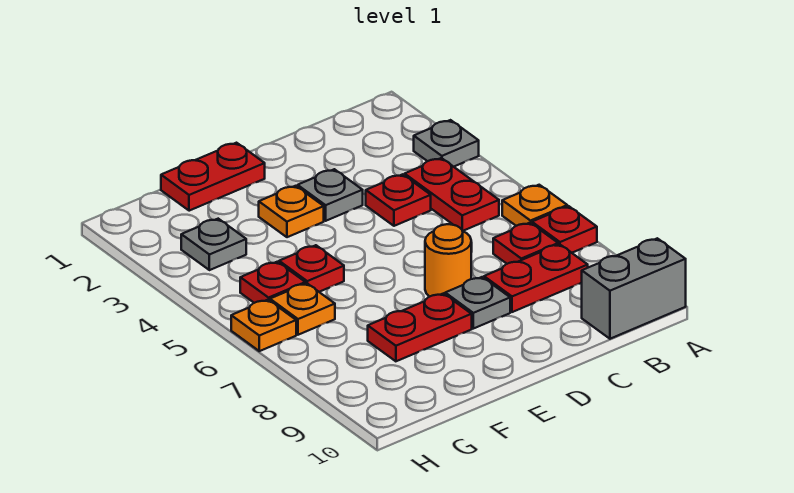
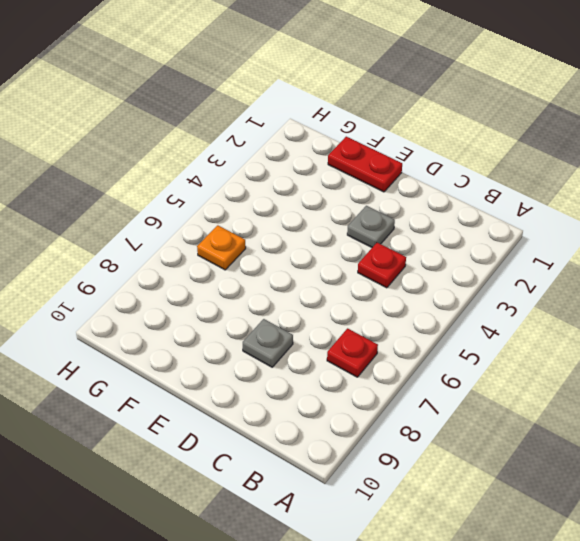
none -> grey 1x1 plate [414,120,479,167]
none -> orange 1x1 plate [502,185,567,226]
none -> red 1x1 plate [532,206,597,253]

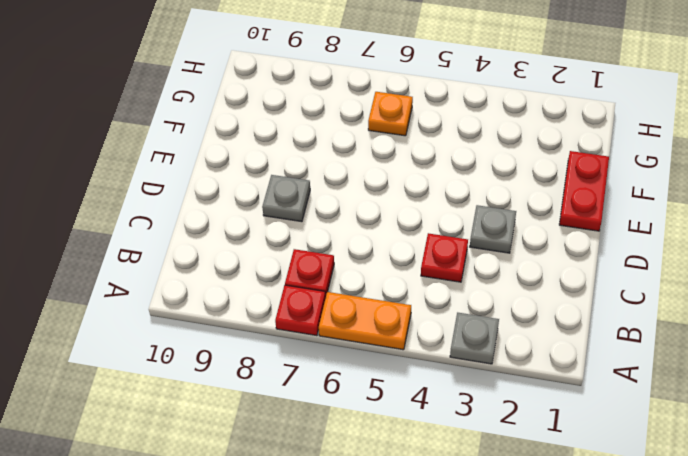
orange 1x2 plate [319,292,411,350] -> orange 1x1 plate [502,185,567,226]
none -> grey 1x2 brick [582,238,686,339]
none -> red 1x2 plate [405,158,499,231]
none -> red 1x2 plate [484,244,588,312]

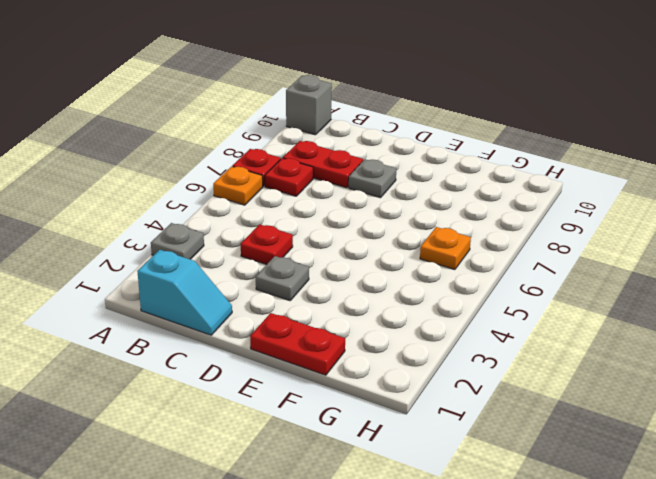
grey 1x1 brick [286,75,332,135] -> grey 1x2 brick [582,238,686,339]
cyan 1x2 slope [137,250,232,335] -> none
none -> red 1x2 plate [405,158,499,231]
none -> orange 1x1 round brick [425,224,471,297]
none -> orange 1x1 plate [259,186,324,237]

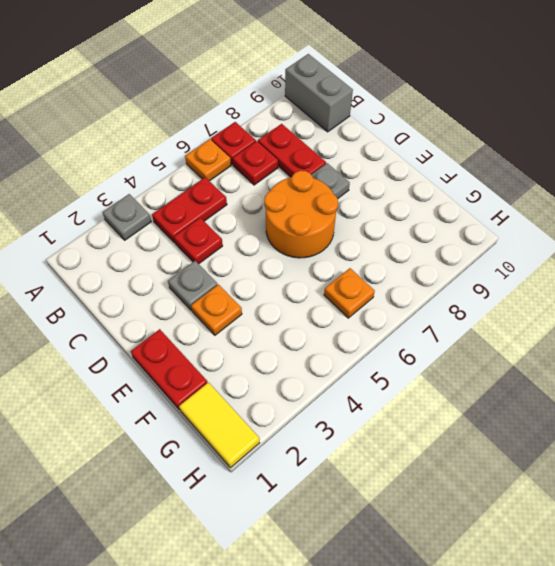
orange 2x2 round brick [264,171,338,258] -> orange 1x1 round brick [425,224,471,297]
yellow 1x2 tile [179,382,260,468] -> none
none -> red 1x2 plate [368,293,472,361]
none -> red 1x1 plate [279,245,344,292]
none -> grey 1x1 plate [181,219,246,270]

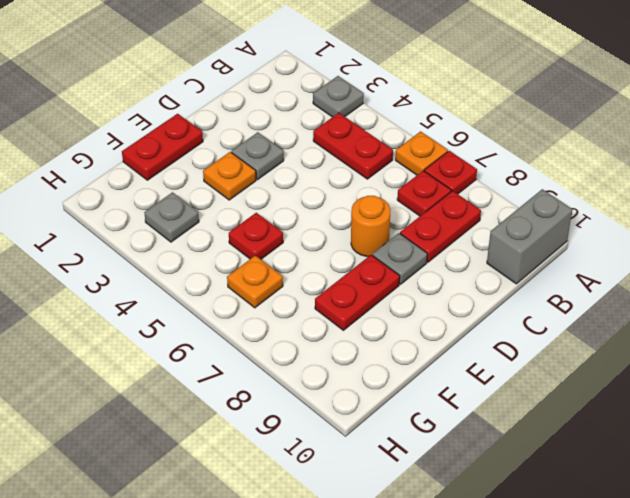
none -> red 1x1 plate [366,174,431,226]
none -> red 1x1 plate [240,262,305,303]
none -> orange 1x1 plate [231,300,296,351]

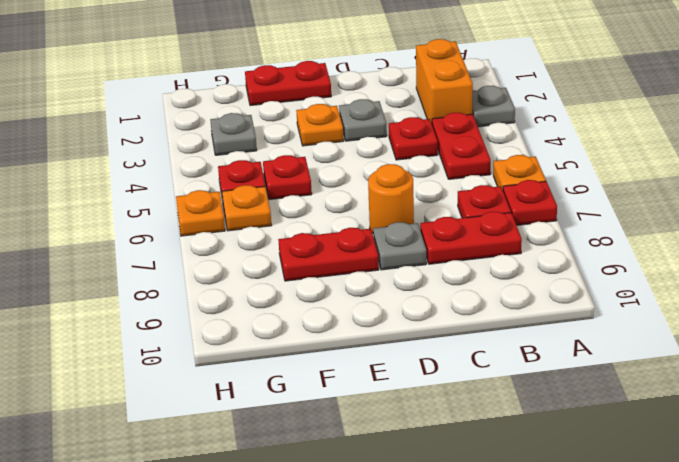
orange 1x2 brick [416,39,473,123] -> none
none -> grey 1x2 brick [582,238,686,339]

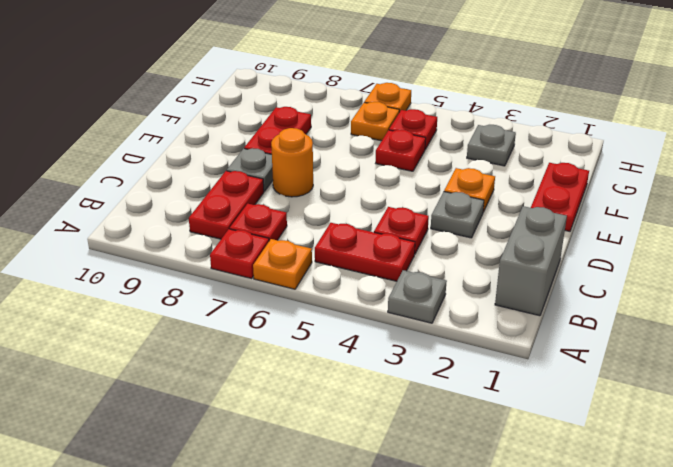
grey 1x2 brick [495,206,567,316] -> grey 1x2 brick moved to [582,238,686,339]

